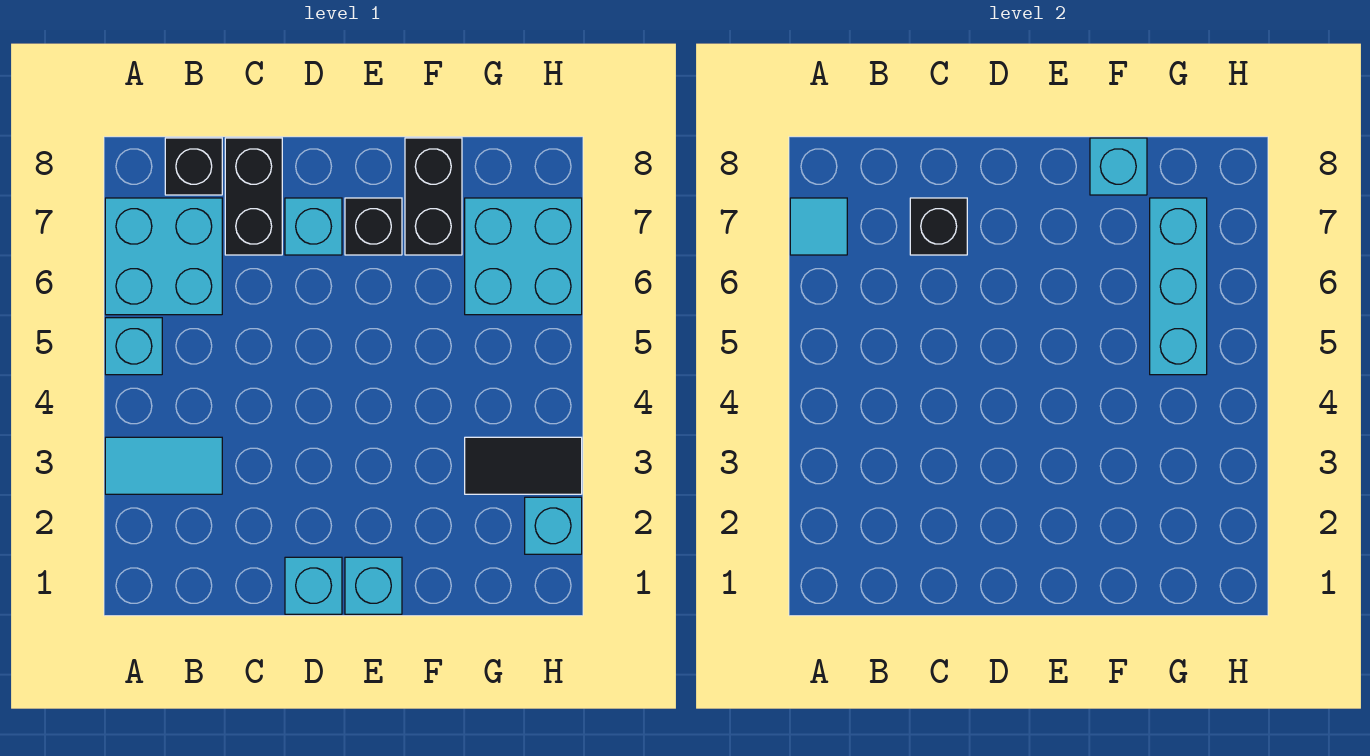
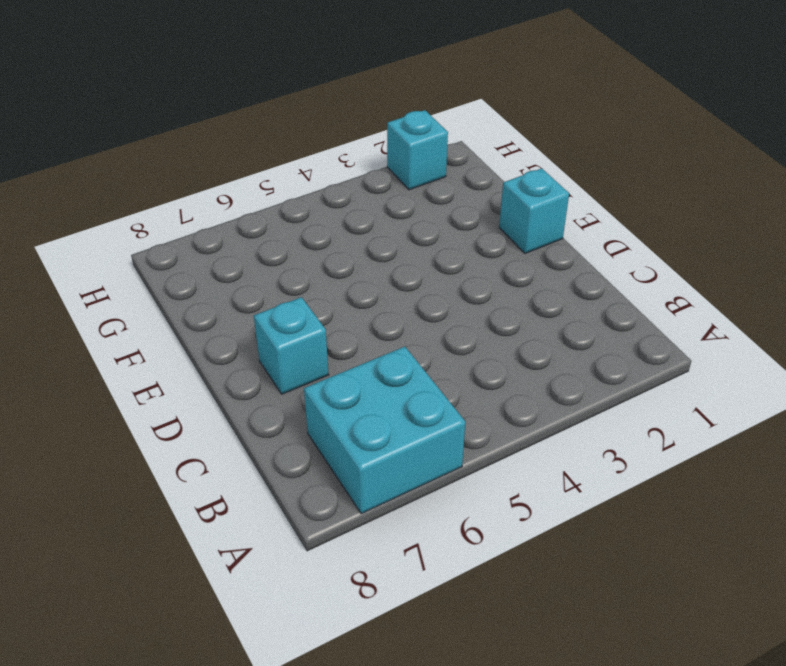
none -> cyan 1x2 tile [105,437,222,494]
none -> cyan 1x1 brick [105,318,162,375]
none -> black 1x1 brick [165,138,222,195]

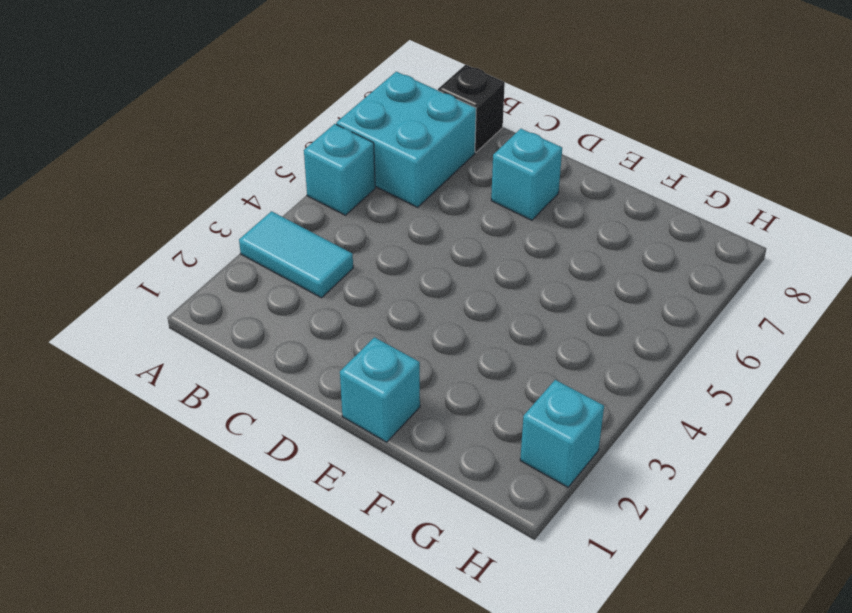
none -> black 1x2 brick [225,138,282,255]
none -> cyan 1x1 brick [285,557,342,614]
none -> black 1x1 brick [345,198,402,255]

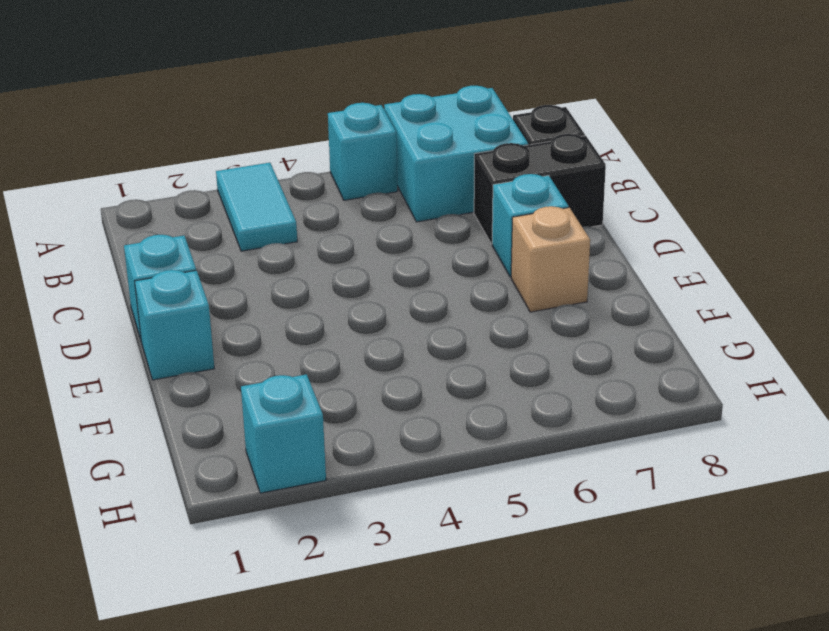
tan 1x1 brick [511,206,590,312] -> black 1x1 brick [345,198,402,255]
none -> black 1x2 brick [405,138,462,255]
none -> black 1x2 tile [465,437,582,494]
none -> cyan 2x2 brick [465,198,582,315]

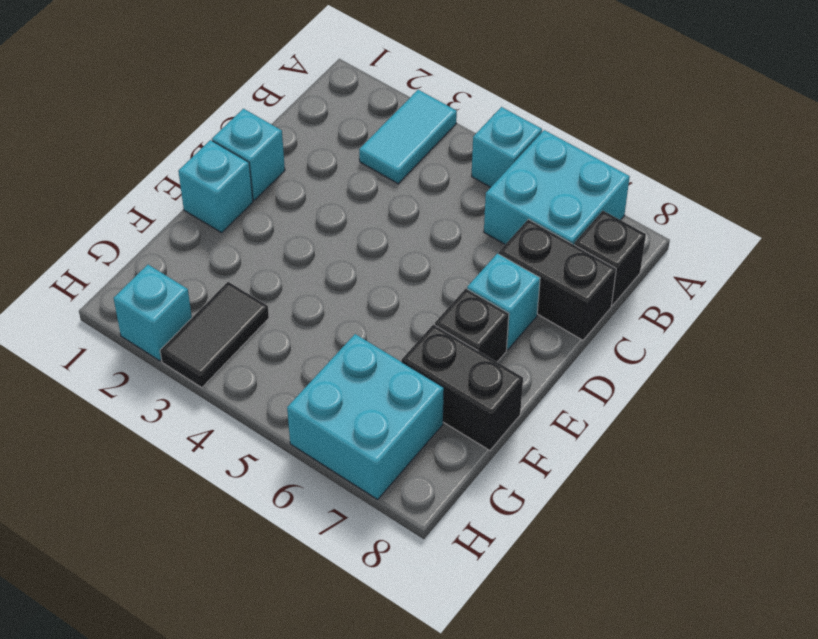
none -> cyan 1x1 tile [790,198,847,255]
none -> black 1x1 brick [910,198,967,255]
none -> cyan 1x1 brick [1090,138,1147,195]

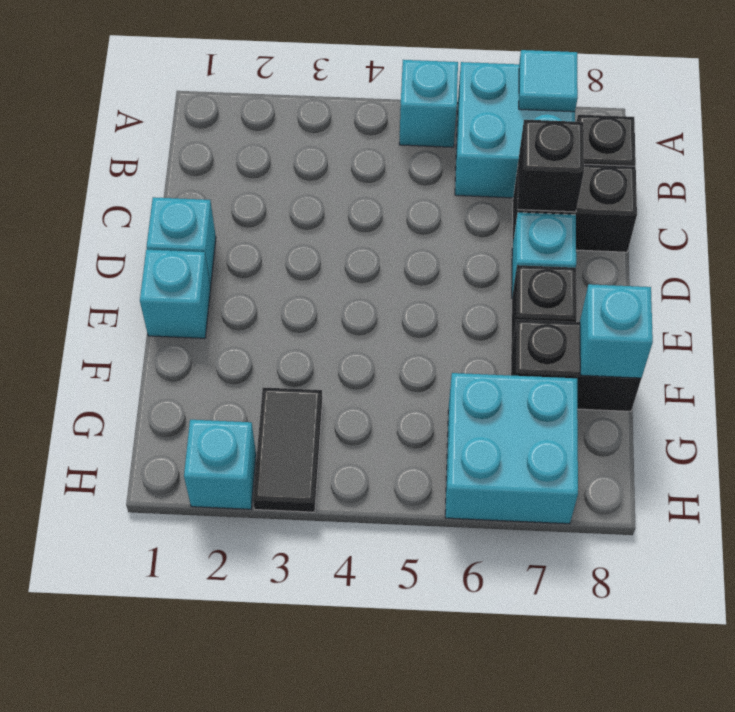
none -> cyan 1x2 tile [105,437,222,494]
none -> cyan 1x3 brick [1150,198,1207,375]

